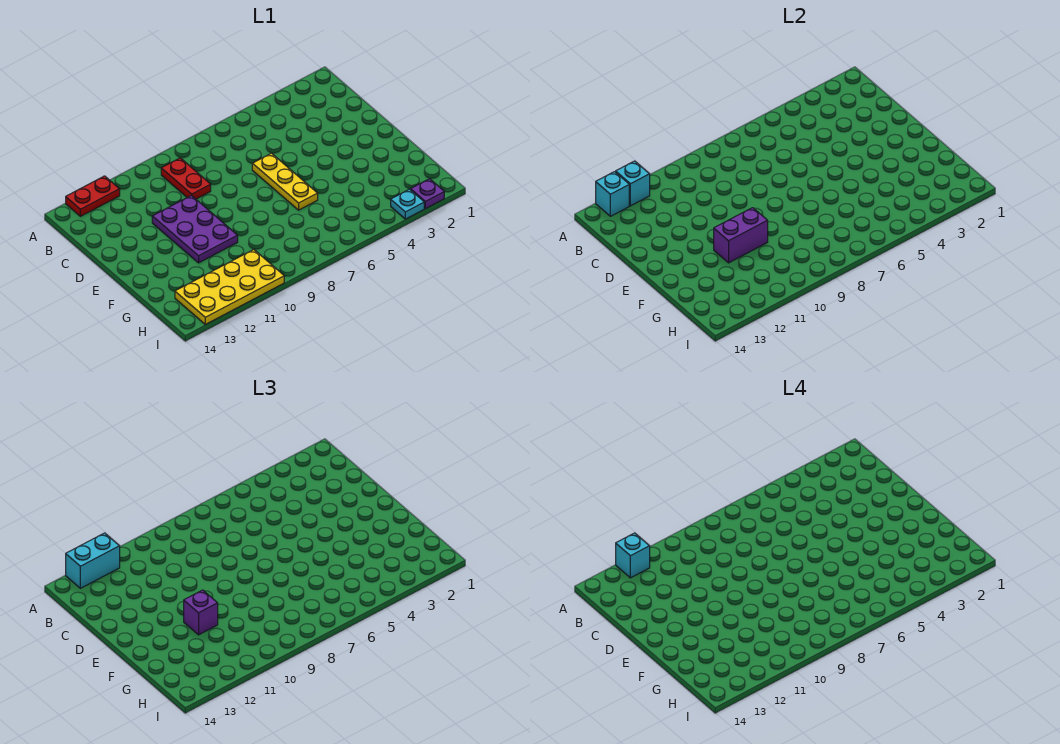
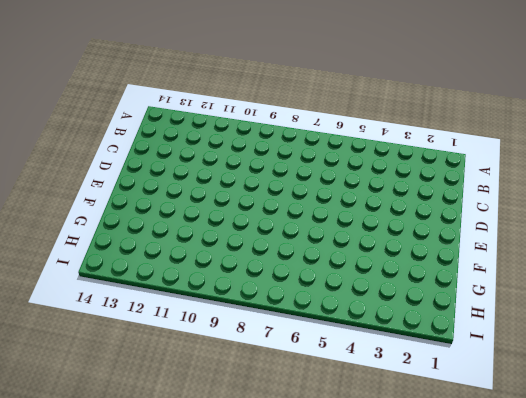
none -> red 1x2 plate [66,176,120,216]
none -> red 1x2 plate [161,158,211,199]
none -> yellow 1x3 plate [252,153,318,210]

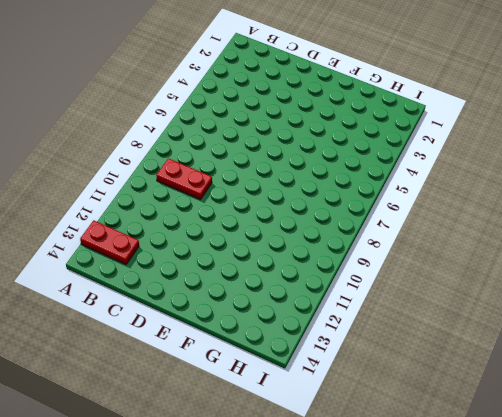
red 1x2 plate [80,220,139,264] -> red 1x2 plate turned to [66,176,120,216]
none -> yellow 1x3 plate [252,153,318,210]
none -> purple 2x3 plate [152,195,238,263]
none -> yellow 2x4 plate [175,250,284,324]

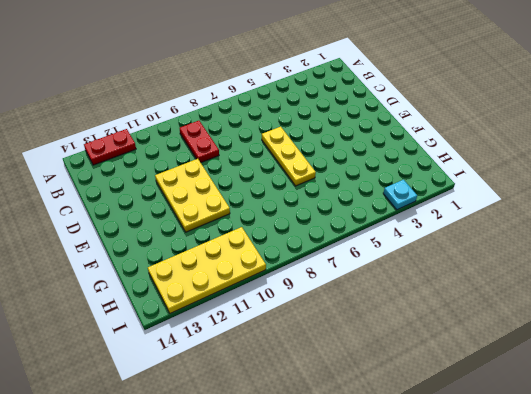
yellow 2x3 plate [155,159,230,232] -> purple 2x3 plate [152,195,238,263]
none -> purple 1x1 plate [411,179,444,209]
none -> cyan 1x1 brick [616,161,650,206]
none -> cyan 1x1 brick [596,172,629,216]

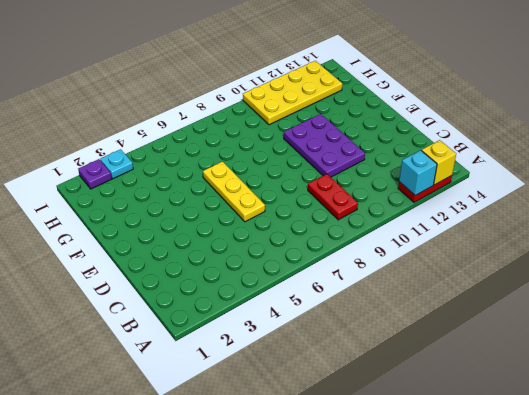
yellow 1x1 brick [421,140,456,185] -> cyan 1x1 brick [596,172,629,216]
none -> purple 1x2 brick [714,208,768,263]
none -> cyan 1x2 brick [66,533,120,588]
none -> purple 1x1 brick [184,590,218,635]

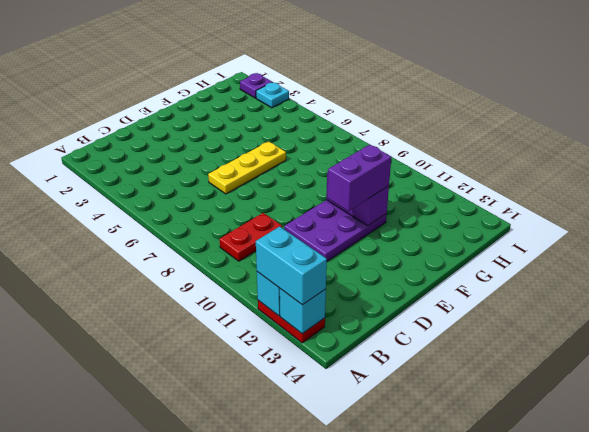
purple 1x2 brick [327,144,391,211] -> purple 1x1 brick [184,590,218,635]
none -> yellow 2x4 plate [175,250,284,324]
none -> cyan 1x1 brick [616,533,650,578]

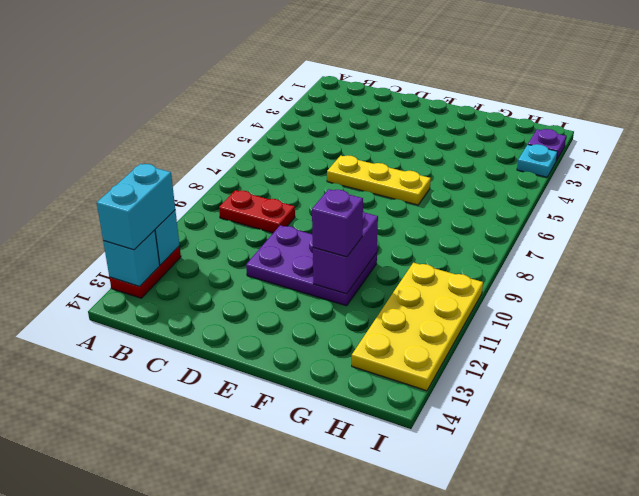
none -> cyan 1x1 brick [616,533,650,578]

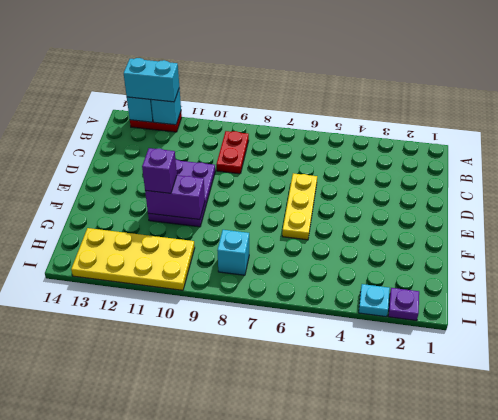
cyan 1x1 brick [217,230,249,275] -> cyan 1x1 brick moved to [616,533,650,578]

